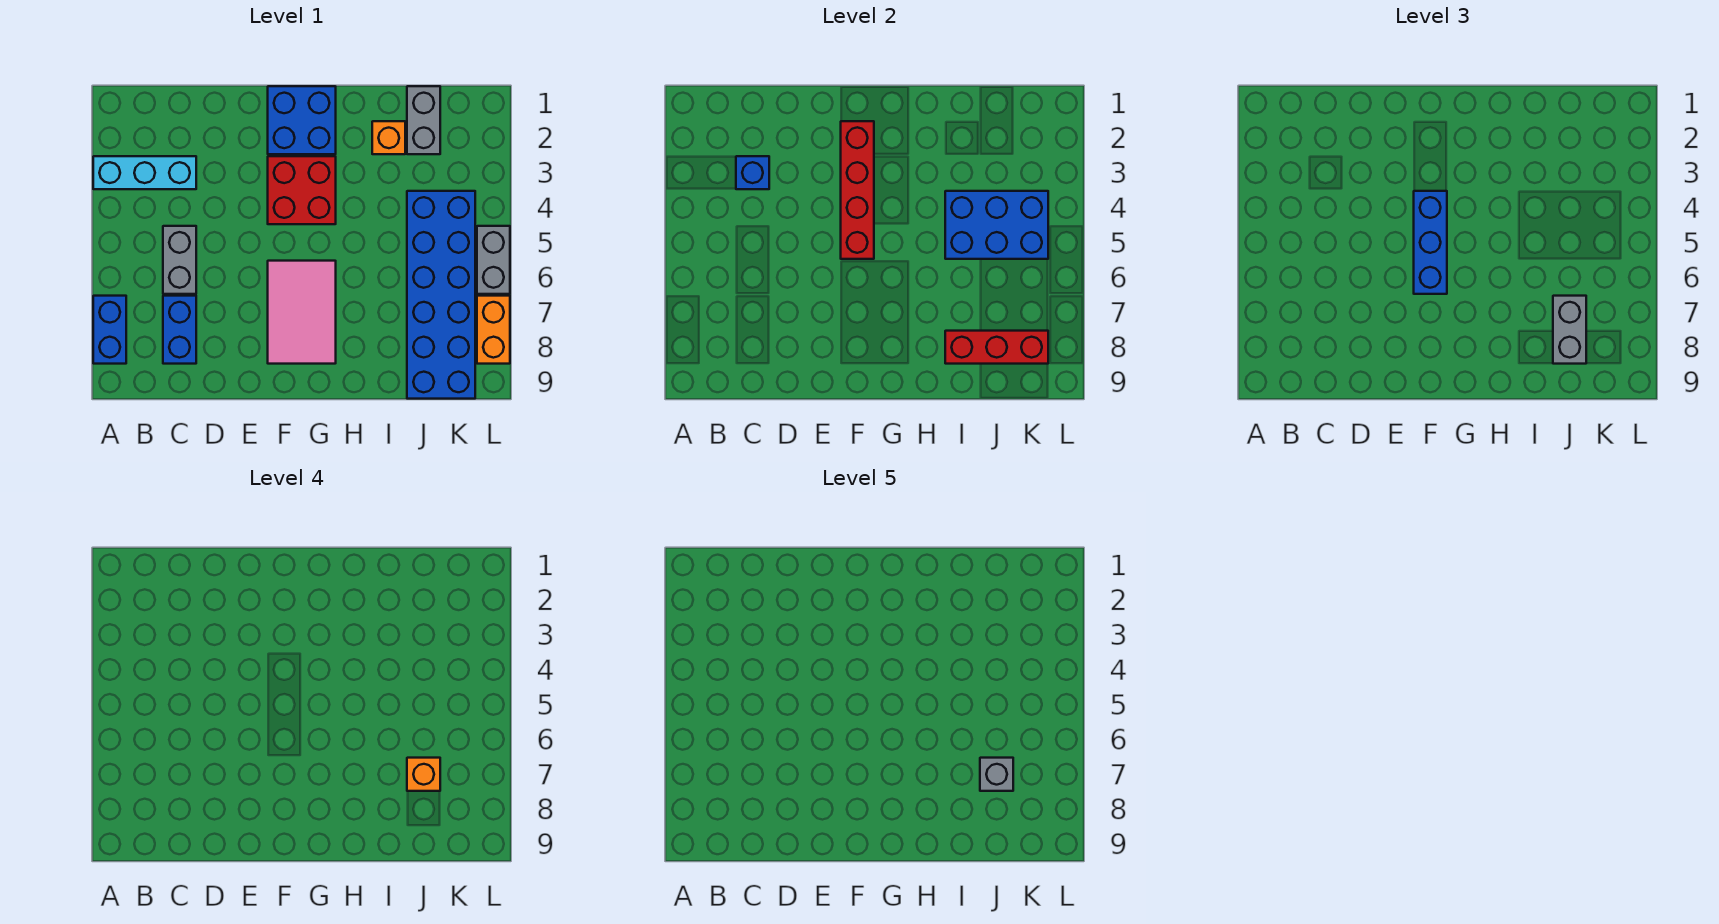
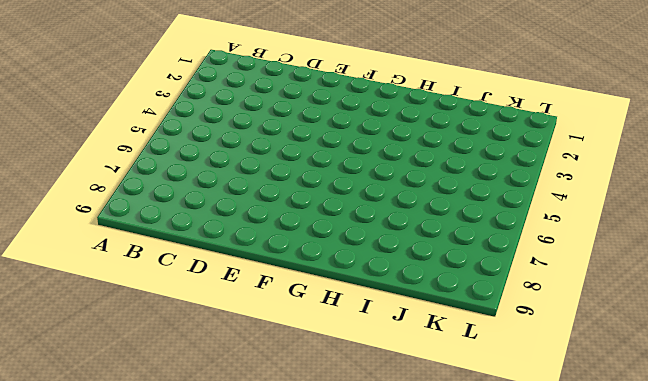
none -> cyan 1x3 brick [93,156,196,189]
none -> blue 1x2 brick [93,296,126,364]
none -> grey 1x2 brick [163,226,196,294]

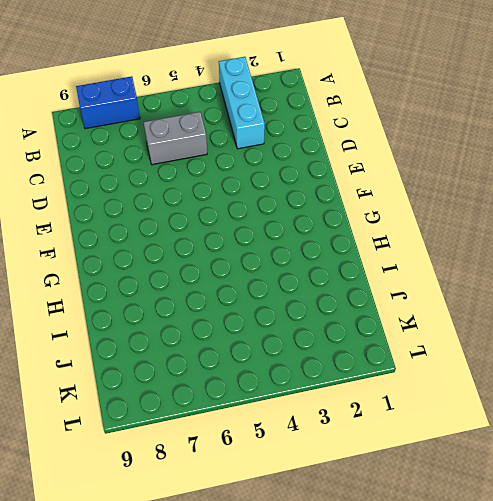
none -> blue 1x2 brick [163,296,196,364]
none -> blue 2x2 brick [268,86,336,154]
none -> red 2x2 brick [268,156,336,224]

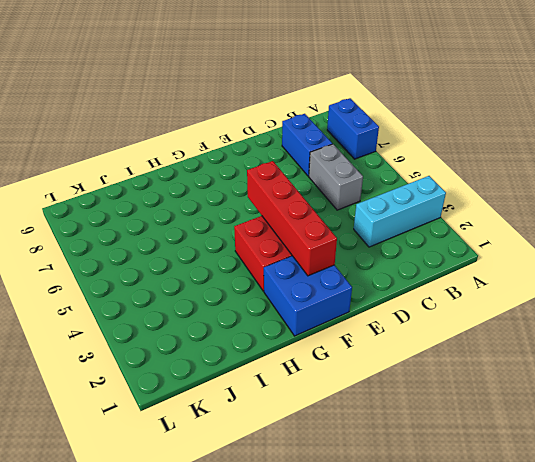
none -> pink 2x3 tile [268,261,336,364]
none -> orange 1x1 brick [372,121,405,154]
none -> grey 1x2 brick [407,86,440,154]

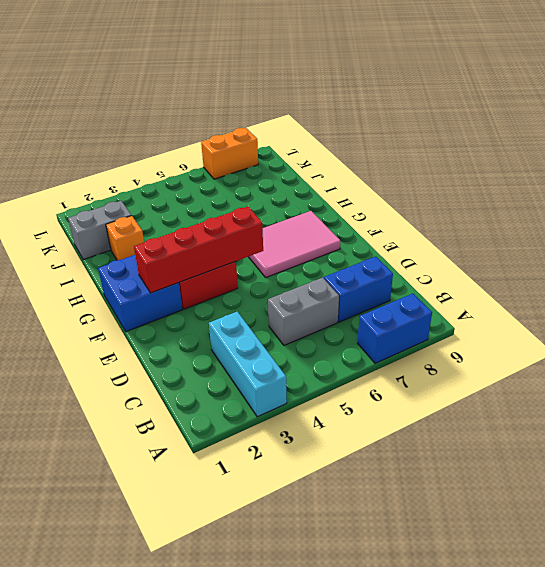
none -> blue 2x6 brick [407,191,475,399]
none -> grey 1x2 brick [477,226,510,294]
none -> blue 1x1 brick [736,156,769,189]

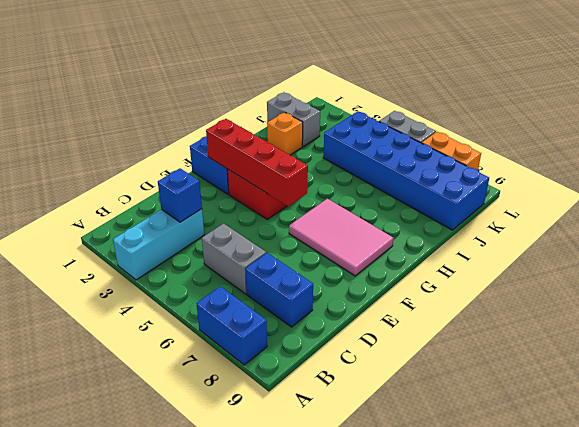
none -> blue 2x3 brick [945,191,1048,259]
none -> red 1x3 brick [945,331,1048,364]
none -> blue 1x3 brick [1414,191,1447,294]

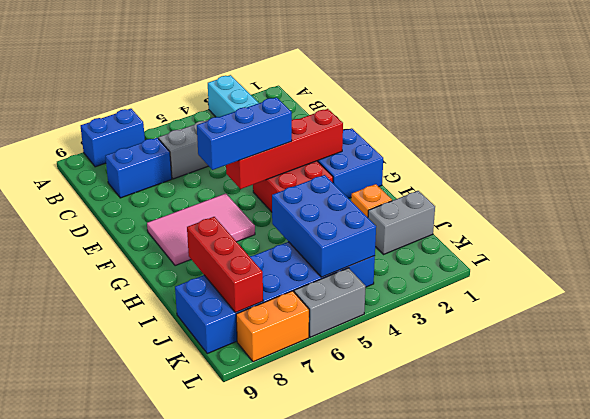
none -> blue 1x1 brick [736,156,769,189]
none -> grey 1x2 brick [1553,296,1586,364]
none -> orange 1x1 brick [407,758,440,791]

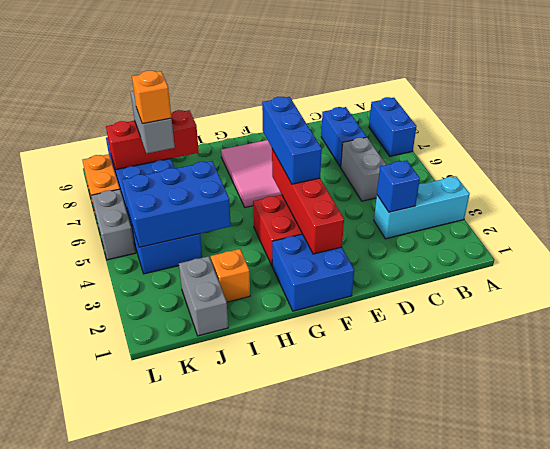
none -> grey 1x1 brick [980,758,1013,791]

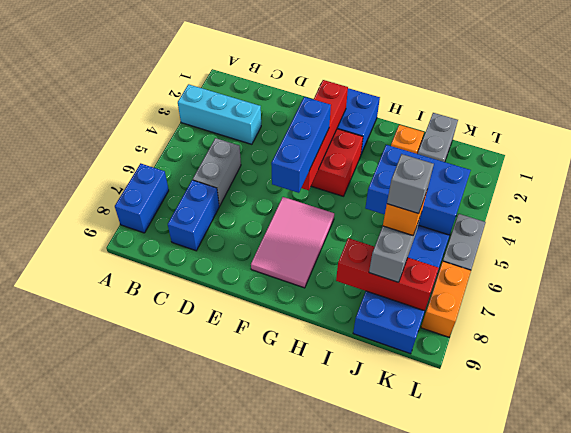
none -> blue 1x1 brick [736,156,769,189]

